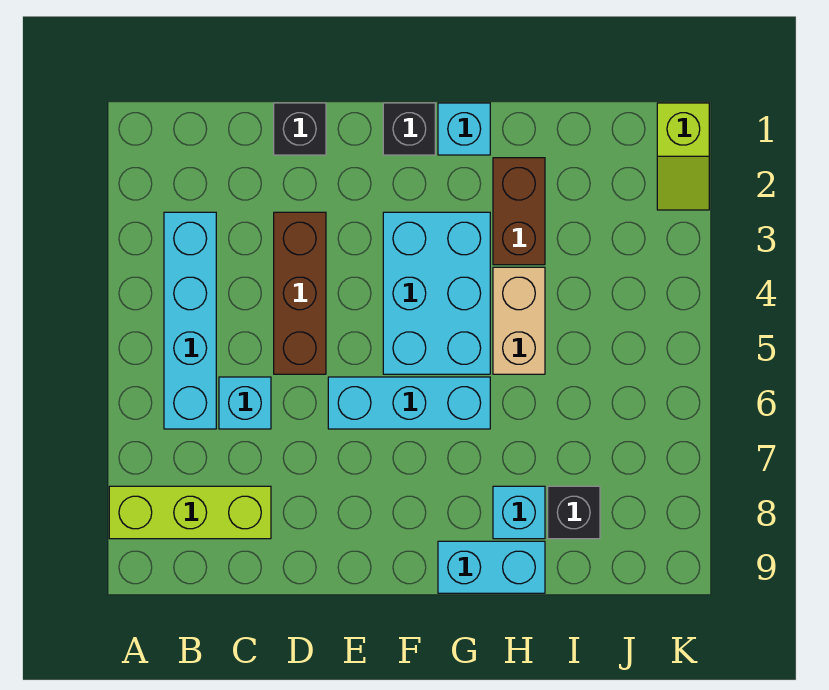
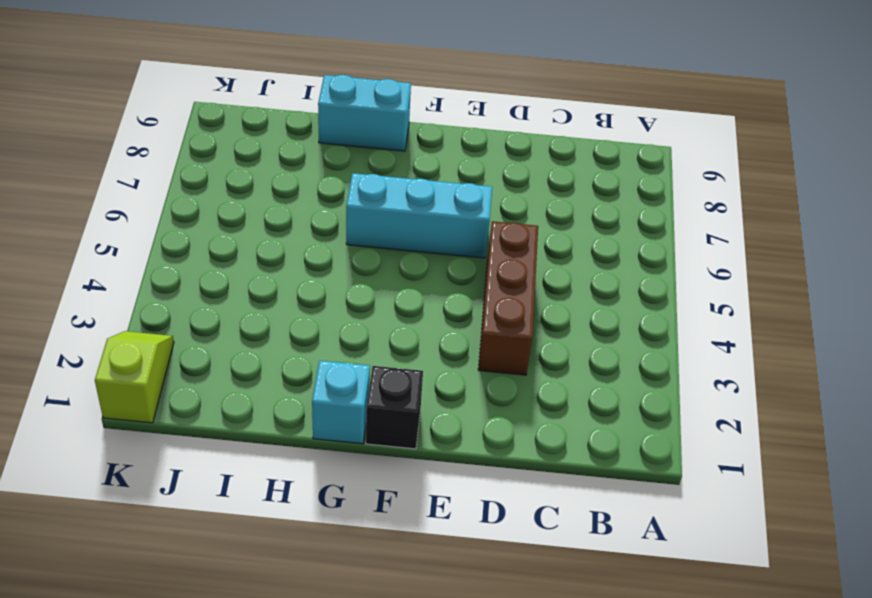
none -> lime 1x3 brick [109,486,271,539]
none -> cyan 1x4 brick [164,212,216,429]
none -> cyan 1x1 brick [219,377,271,429]

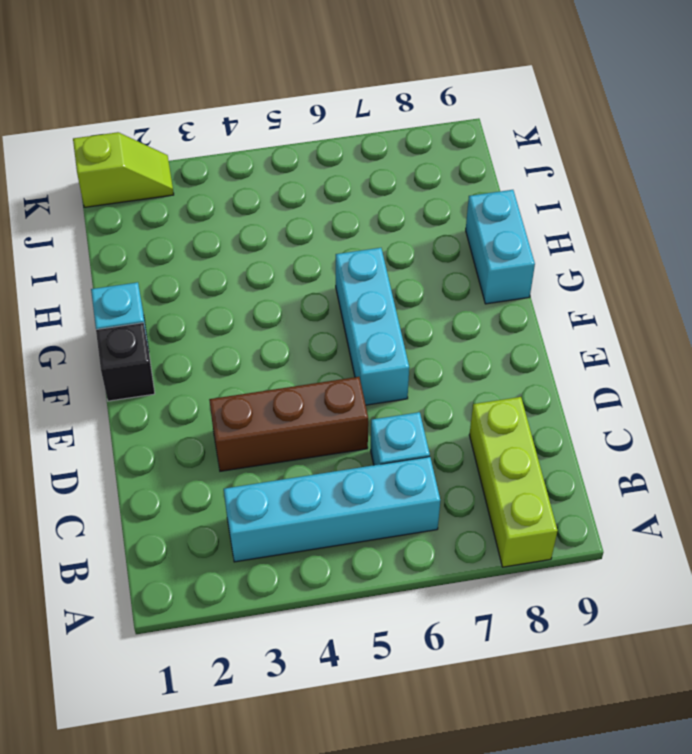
none -> black 1x1 brick [274,103,326,155]
none -> cyan 2x3 brick [383,212,490,374]
none -> brown 1x2 brick [493,158,545,265]

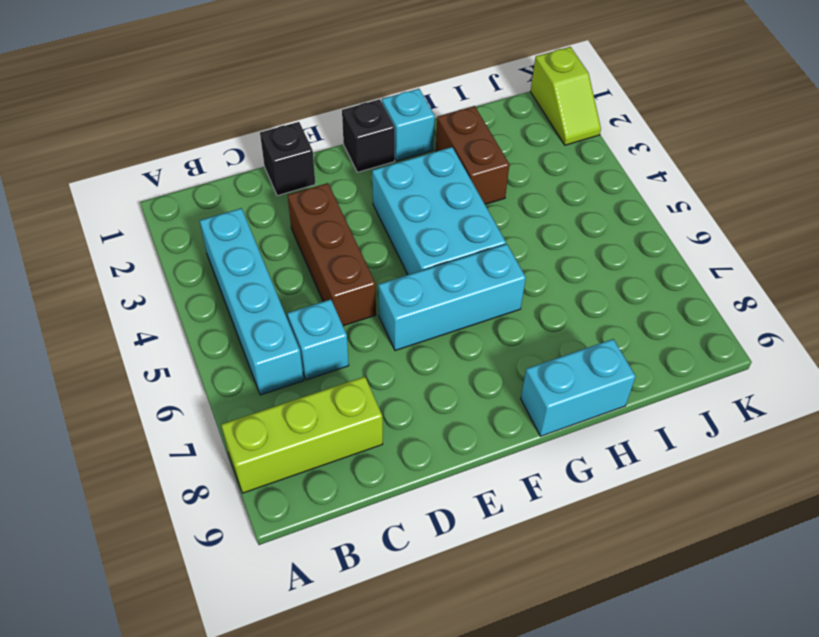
none -> tan 1x2 brick [493,267,545,374]
none -> cyan 1x1 brick [493,486,545,539]
none -> black 1x1 brick [548,486,600,539]

